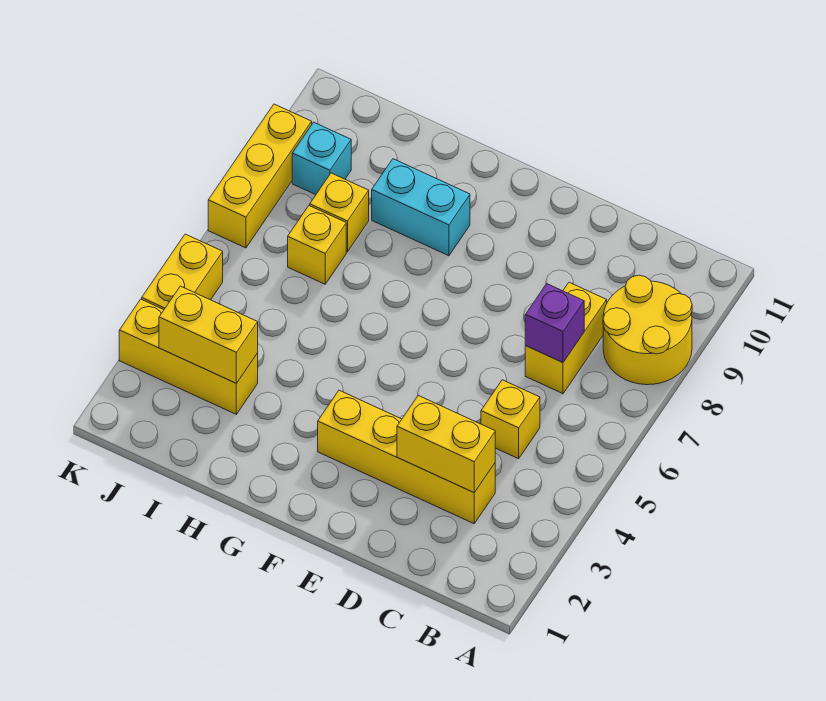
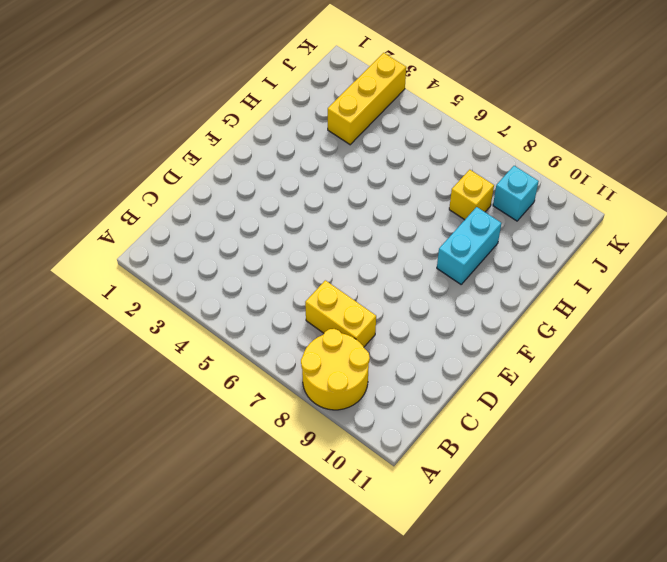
none -> yellow 1x4 brick [318,390,495,524]
none -> yellow 1x1 brick [481,380,540,459]
none -> yellow 1x1 brick [288,206,346,284]

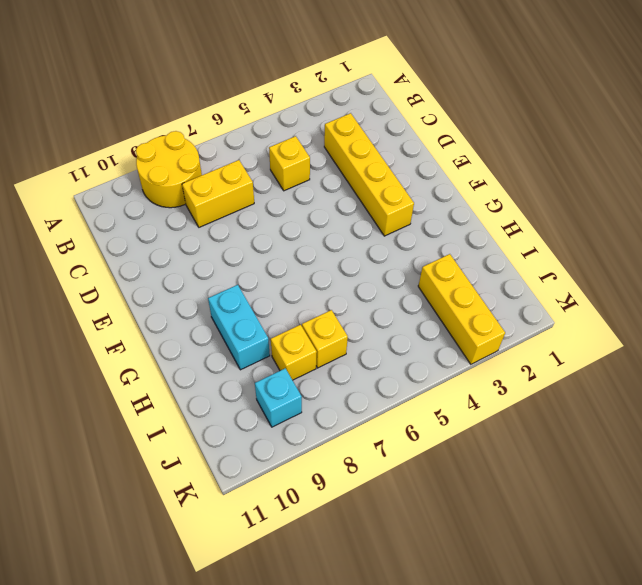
none -> yellow 1x2 brick [142,234,223,310]
none -> yellow 1x3 brick [208,104,312,248]
none -> yellow 1x2 brick [397,396,495,492]

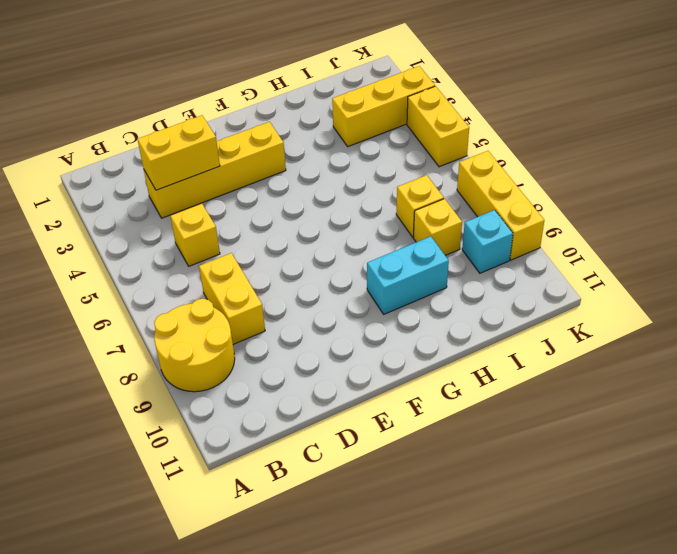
none -> purple 1x1 brick [525,284,584,362]
none -> yellow 1x2 brick [159,286,258,383]

